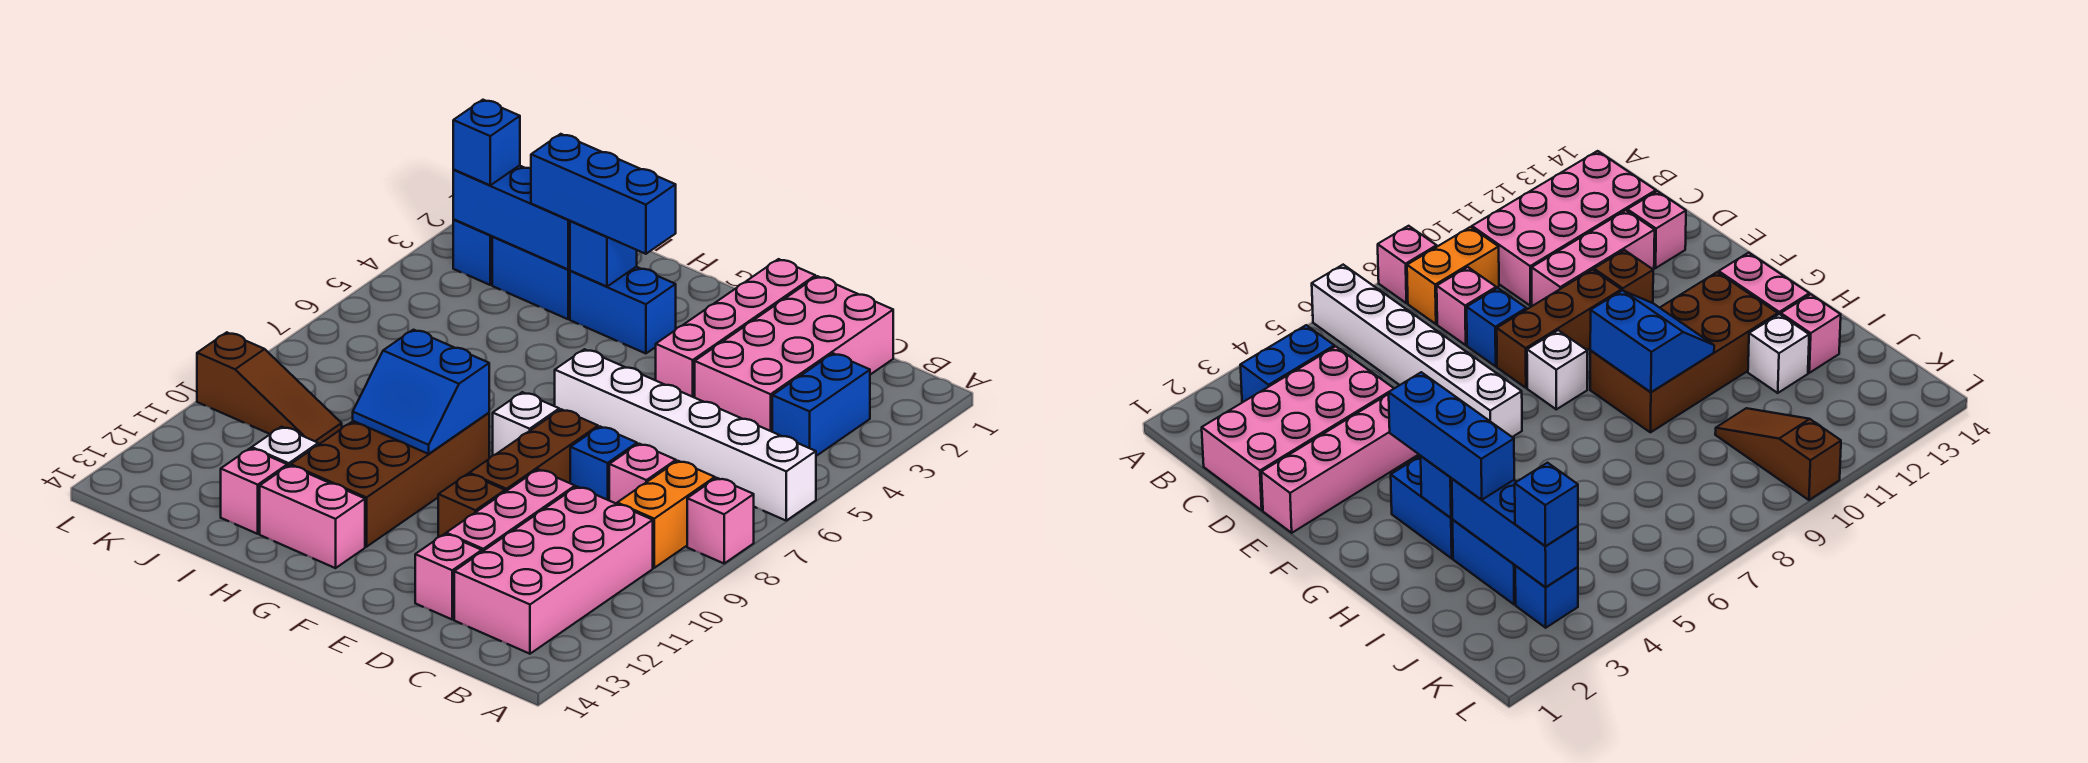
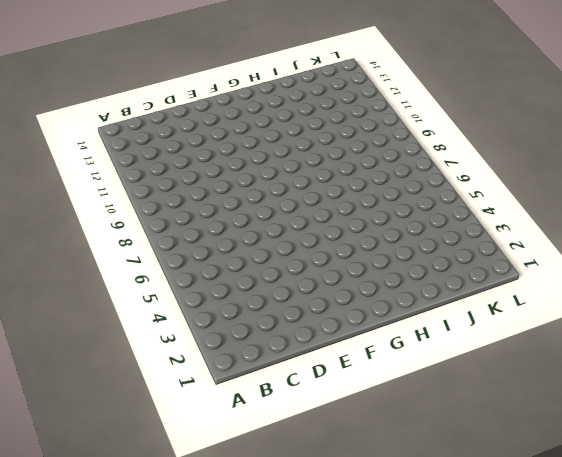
none -> white 1x6 brick [555,349,816,521]
none -> pink 1x1 brick [687,478,754,563]
none -> blue 1x2 brick [772,353,870,456]

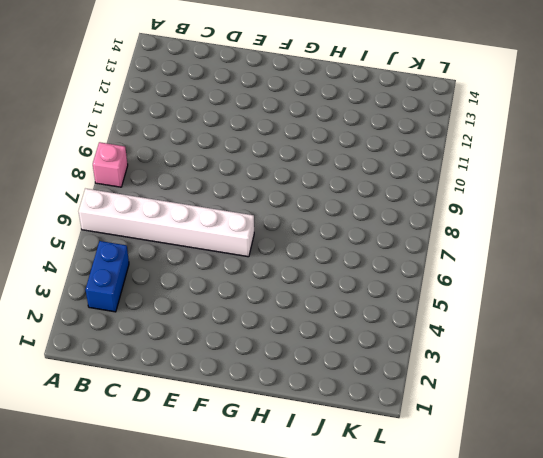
none -> orange 1x2 brick [617,461,715,568]
none -> pink 2x4 brick [454,487,653,654]
none -> pink 2x4 brick [695,276,893,432]

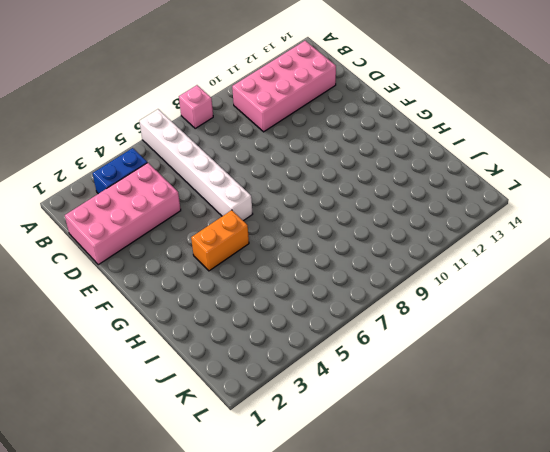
orange 1x2 brick [191,210,249,271] -> orange 1x2 brick moved to [617,461,715,568]
none -> pink 1x1 brick [609,444,676,504]
none -> blue 1x1 brick [570,427,637,500]
none -> pink 1x3 brick [446,470,575,552]

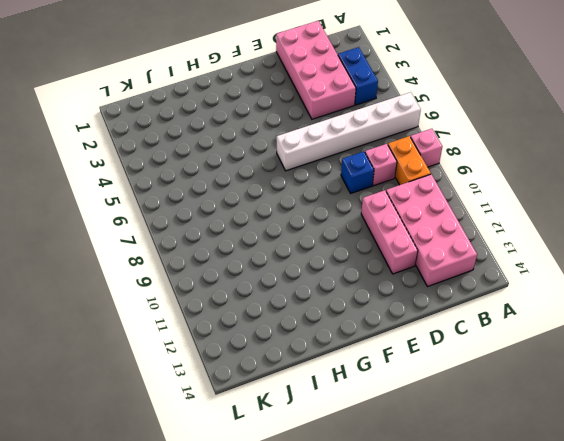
none -> pink 1x1 brick [415,534,482,619]
none -> pink 1x4 brick [656,259,815,398]
none -> brown 1x3 brick [469,409,598,492]

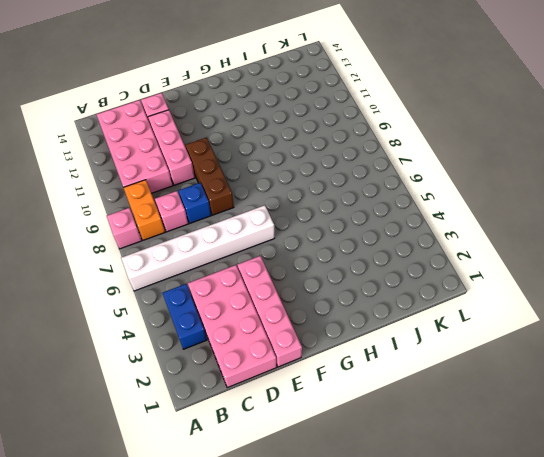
none -> brown 1x1 brick [438,474,505,537]
none -> white 1x1 brick [493,392,559,455]
none -> blue 1x2 brick [570,267,676,353]

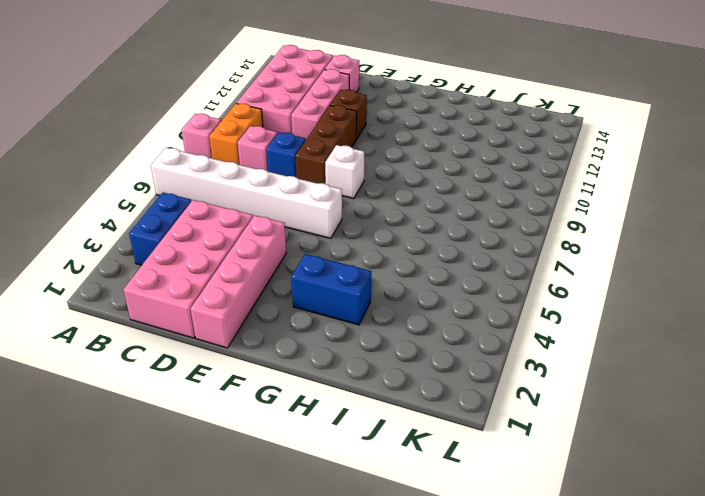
none -> brown 2x4 brick [291,413,489,547]
none -> pink 1x2 brick [260,465,365,568]
none -> blue 1x2 brick [492,237,570,319]

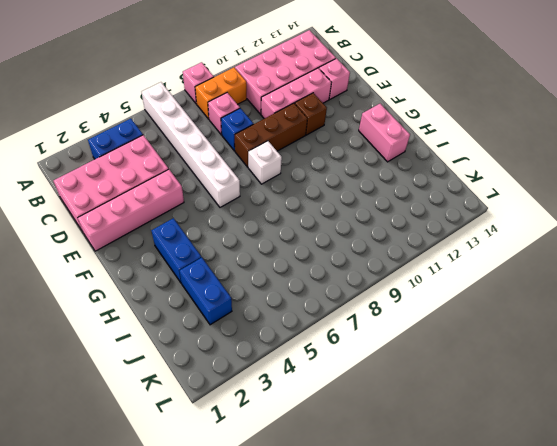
none -> brown 2x4 brick [291,413,489,547]
none -> white 1x1 brick [252,427,318,466]
none -> pink 1x1 brick [221,448,287,534]

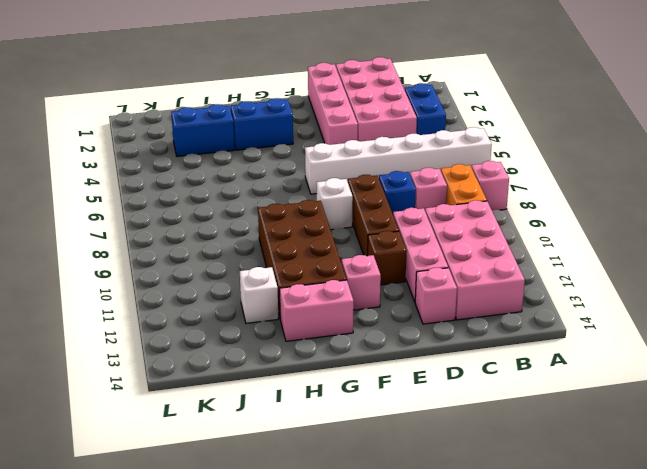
pink 1x1 brick [342,255,381,310] -> pink 1x1 brick moved to [221,448,287,534]
none -> brown 1x3 slope [197,332,342,445]
none -> blue 1x1 brick [453,220,493,285]
none -> blue 2x2 slope [353,330,489,454]

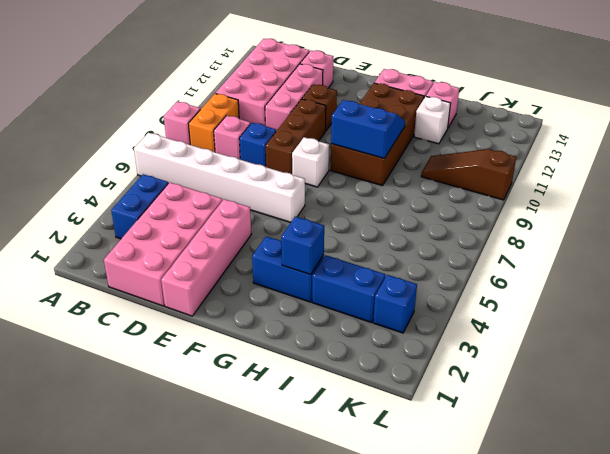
none -> blue 1x3 brick [453,165,570,269]
none -> blue 1x3 brick [531,134,676,254]
none -> blue 1x1 brick [453,100,520,185]

